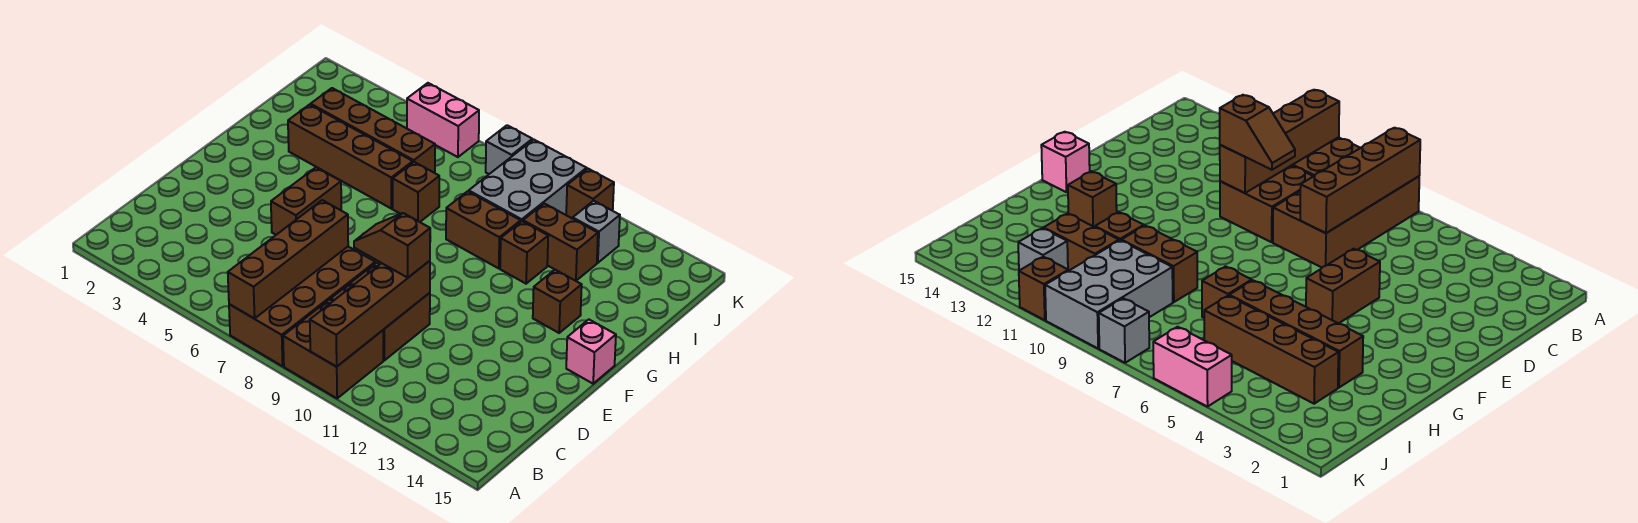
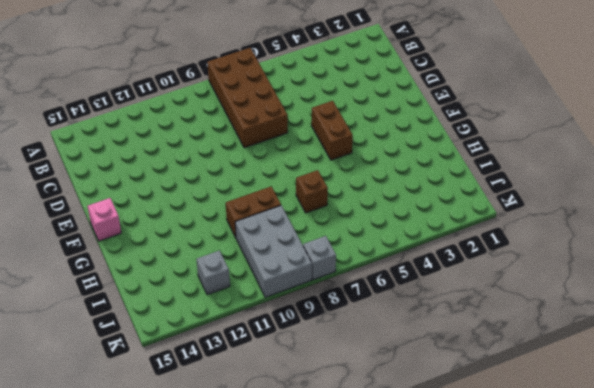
none -> brown 2x2 brick [283,299,383,398]
none -> brown 2x2 brick [331,263,430,360]
none -> brown 1x1 brick [533,270,582,333]

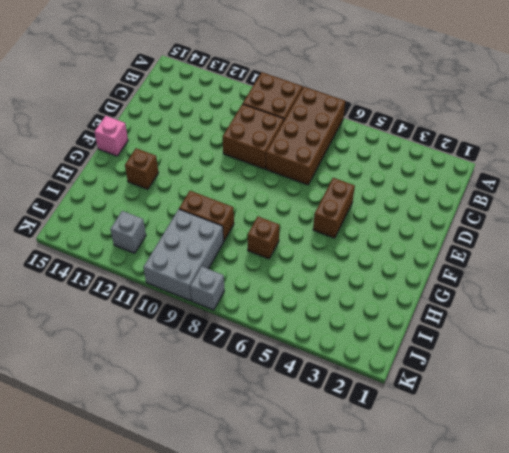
none -> brown 1x4 brick [288,105,413,209]
none -> brown 1x1 brick [500,221,548,284]
none -> brown 1x4 brick [311,88,435,173]

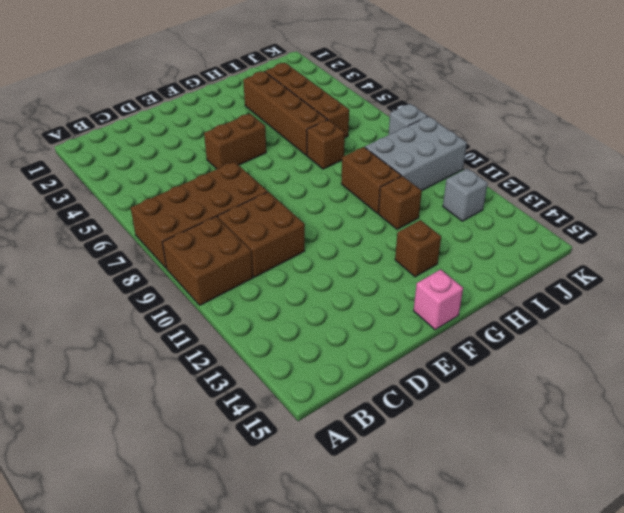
none -> brown 1x2 brick [523,204,598,281]
none -> pink 1x2 brick [407,83,479,157]
none -> brown 1x1 brick [566,169,614,219]

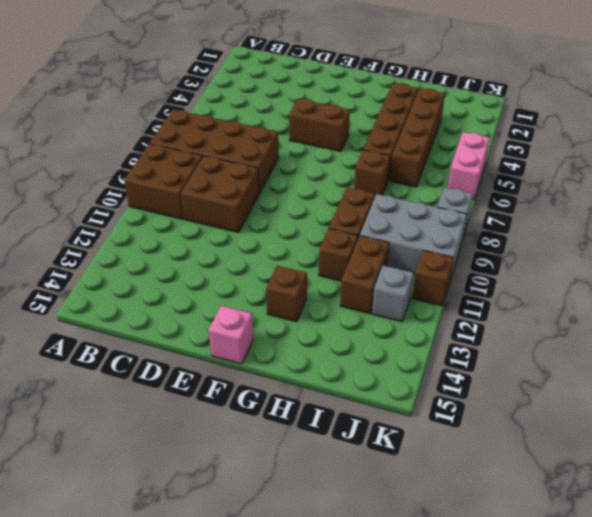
none -> brown 1x4 brick [228,200,348,319]
none -> brown 1x4 brick [310,261,430,367]
none -> brown 1x2 slope [354,213,430,278]

